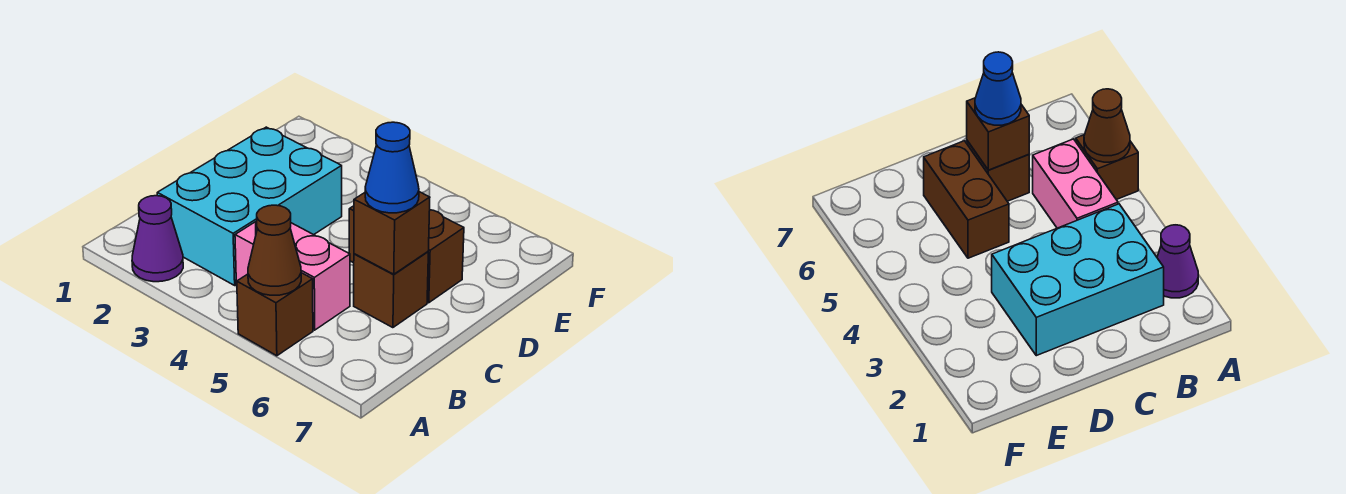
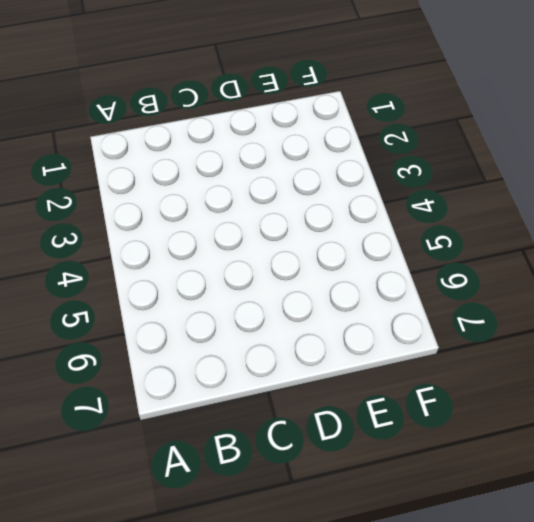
none -> purple 1x1 cone [132,196,183,282]
none -> brown 1x1 brick [237,273,313,356]

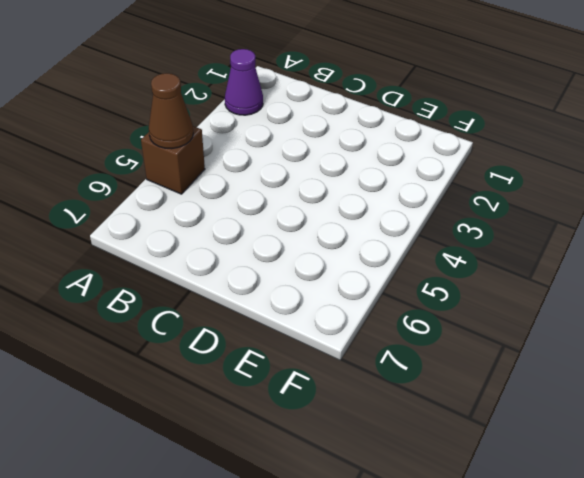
none -> cyan 2x3 brick [157,127,342,285]
none -> pink 1x2 brick [235,221,350,330]

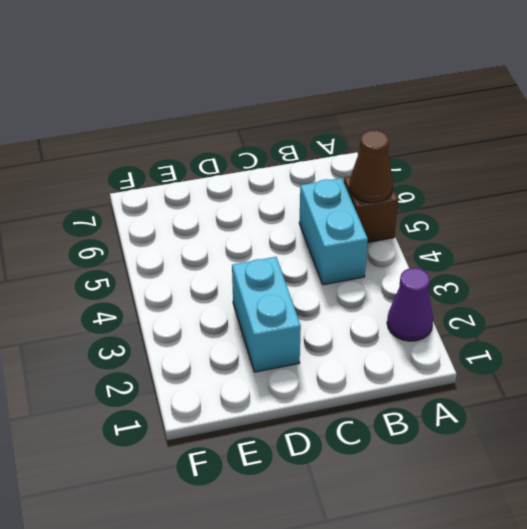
cyan 1x2 brick [299,178,368,285] -> pink 1x2 brick [235,221,350,330]
cyan 1x2 brick [232,257,301,372] -> cyan 2x3 brick [157,127,342,285]
none -> brown 1x1 brick [354,252,428,328]
none -> brown 1x2 brick [349,206,464,303]

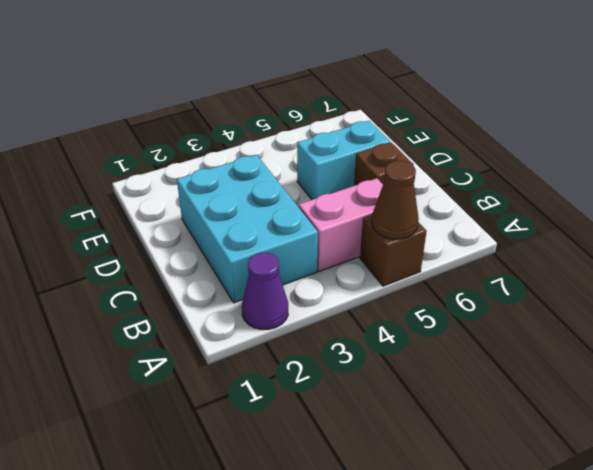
cyan 1x2 brick [297,121,390,200] -> brown 1x2 brick [349,206,464,303]
none -> brown 1x1 brick [354,192,430,274]
none -> blue 1x1 cone [365,122,419,213]

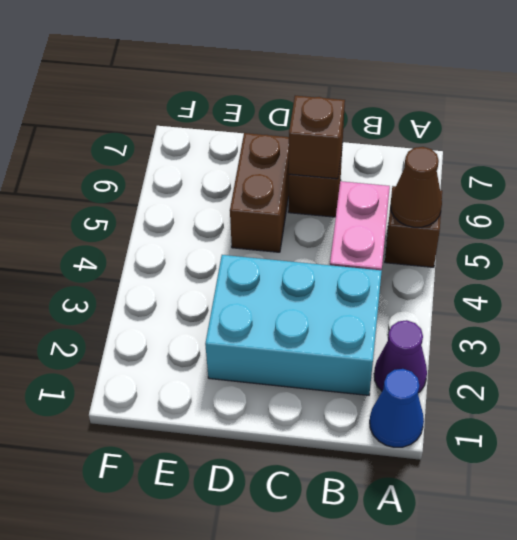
blue 1x1 cone [370,369,424,447] -> blue 1x1 cone moved to [365,122,419,213]

